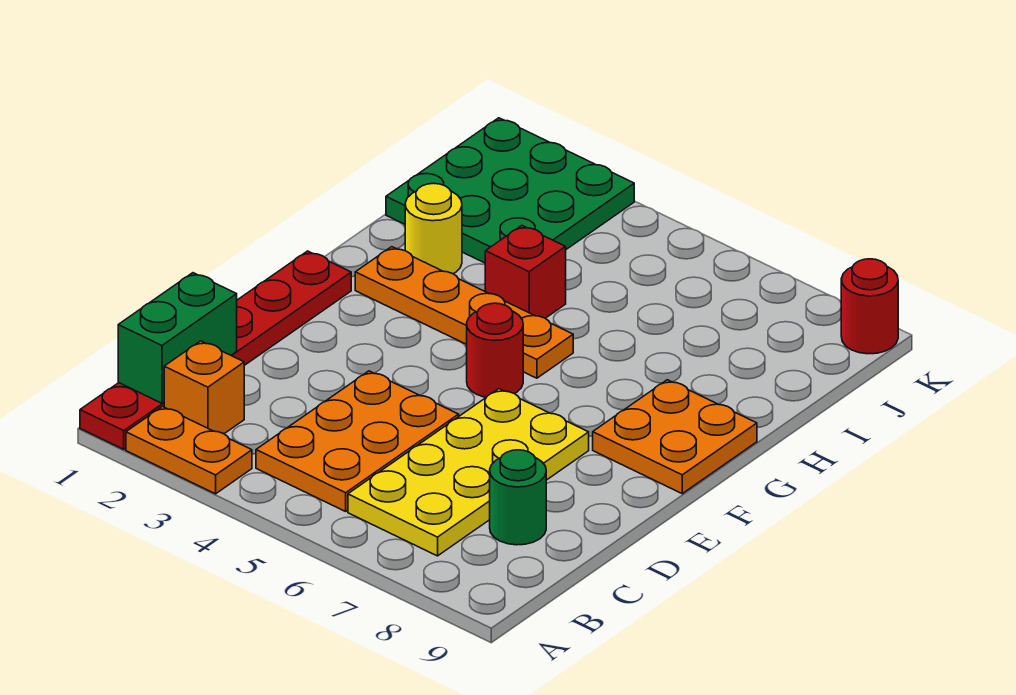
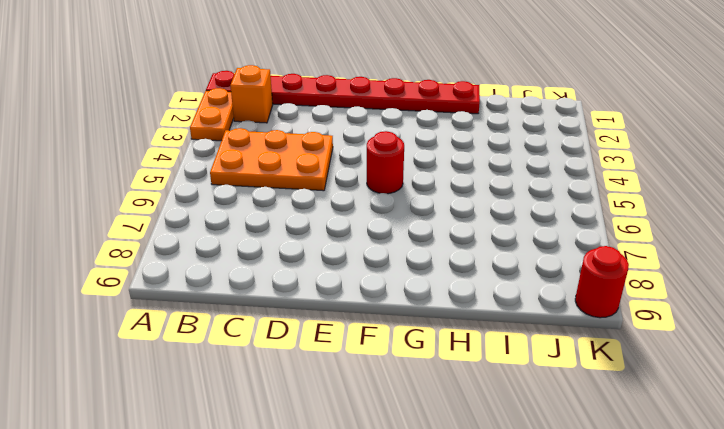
red 1x8 plate [206,71,480,114] -> red 1x6 plate [80,251,351,449]
none -> yellow 2x4 plate [348,389,589,556]
none -> green 1x1 round brick [490,450,546,545]
none -> orange 2x2 plate [593,380,757,494]

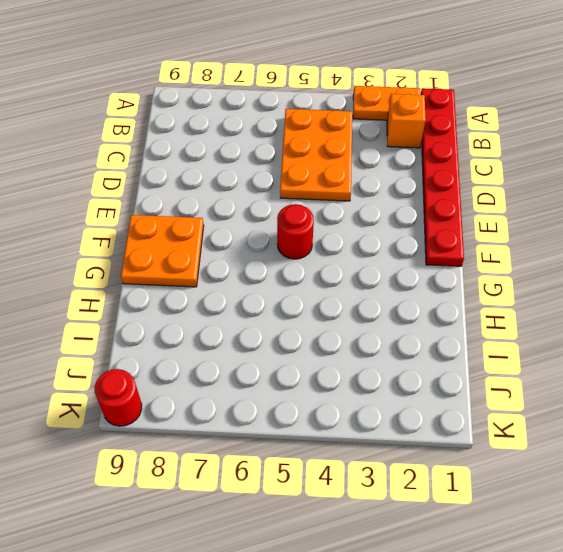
none -> yellow 2x4 plate [348,389,589,556]
none -> green 1x1 round brick [490,450,546,545]
none -> orange 1x4 plate [355,247,573,378]

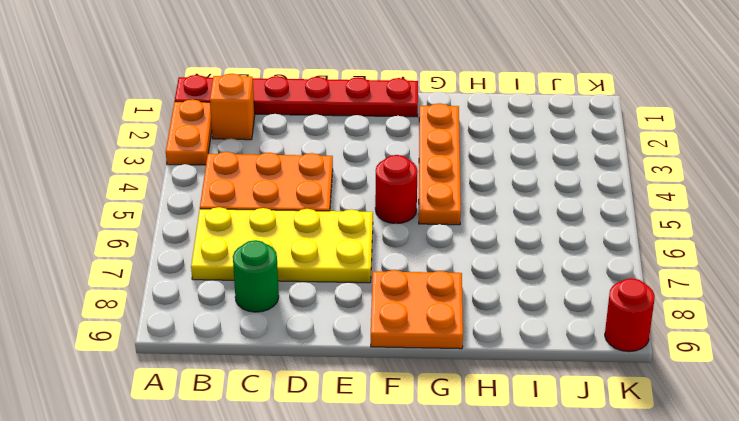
none -> yellow 1x1 round brick [405,183,462,274]
none -> red 1x1 brick [485,226,566,318]
none -> green 3x3 plate [386,118,634,263]

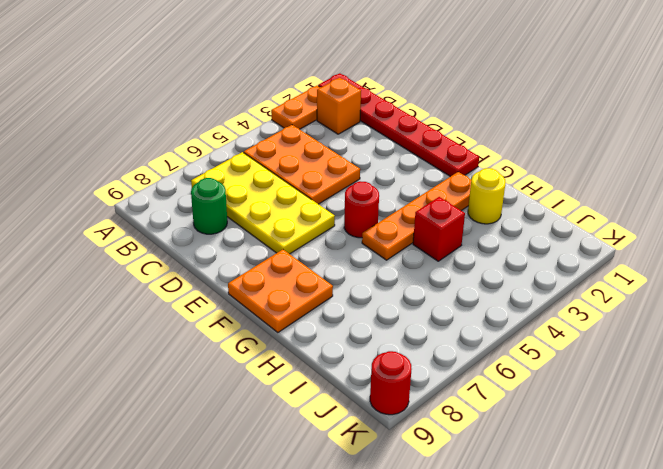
none -> green 3x3 plate [386,118,634,263]
none -> green 1x2 brick [118,273,237,403]

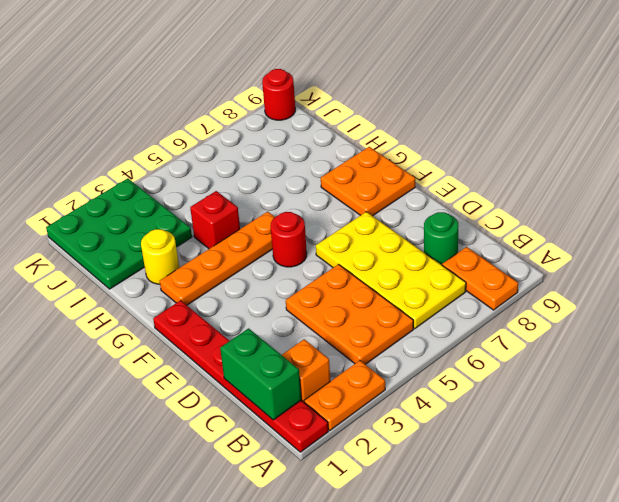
orange 1x2 plate [442,247,518,310] -> none

